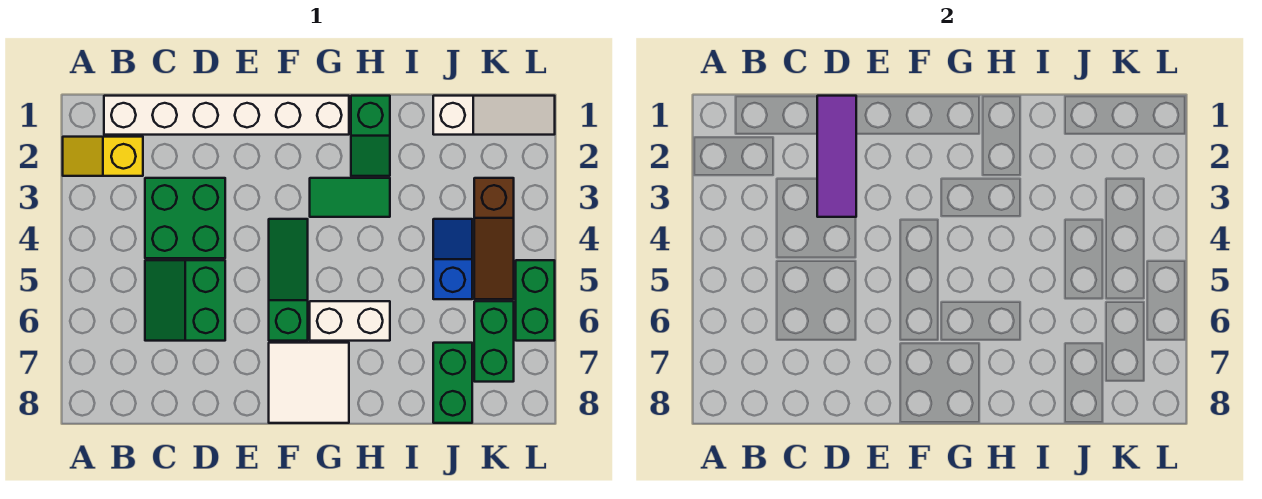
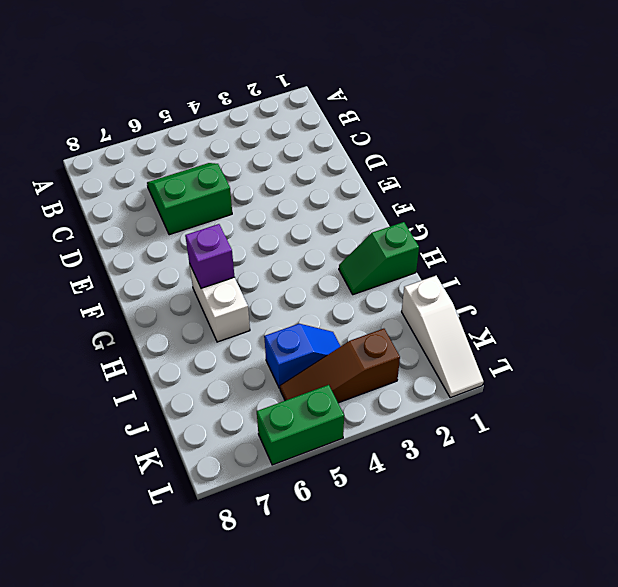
purple 1x1 brick [185,224,234,288] -> none
none -> yellow 1x2 slope [63,137,143,176]
none -> white 1x6 brick [104,96,349,135]
none -> green 2x2 brick [145,178,225,258]

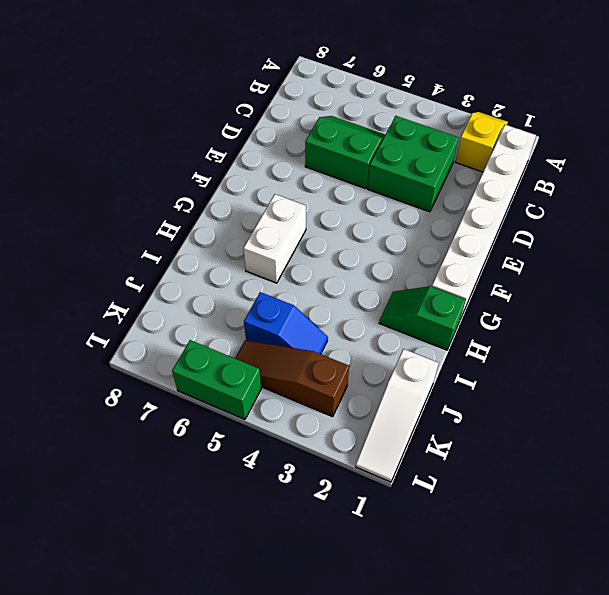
none -> green 1x3 slope [269,219,308,341]
none -> white 2x2 tile [269,343,349,423]
none -> green 1x2 tile [310,178,390,217]

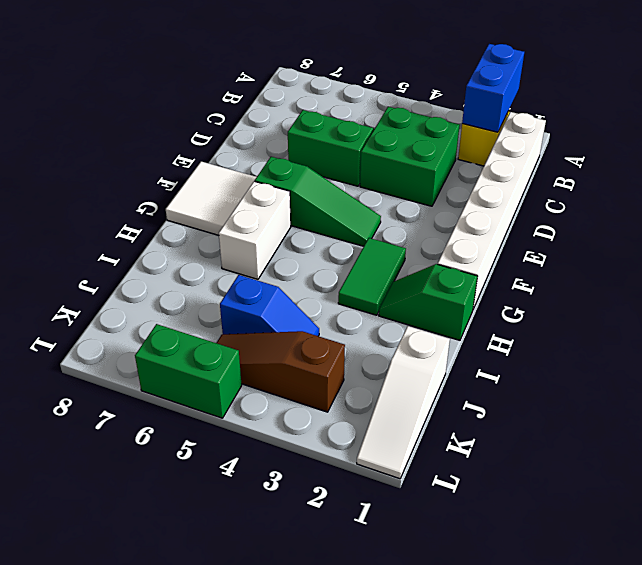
blue 1x2 brick [462,44,524,132] -> none
none -> green 1x2 brick [433,343,472,423]
none -> green 1x2 brick [474,301,514,382]
none -> purple 1x3 tile [817,96,856,217]

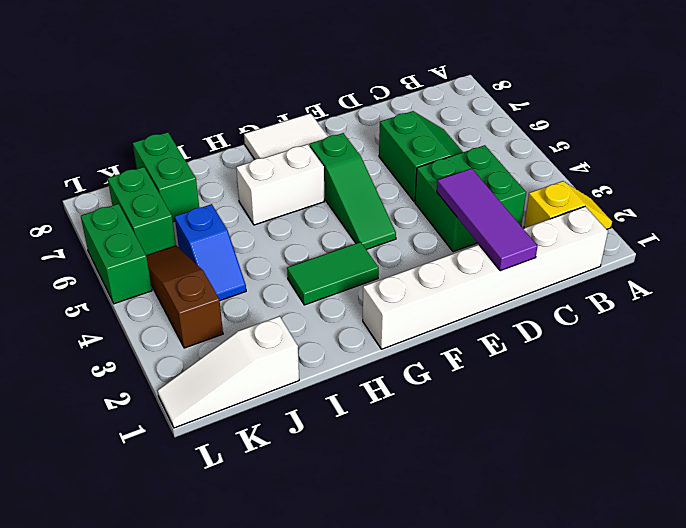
none -> green 1x2 slope [351,96,390,176]

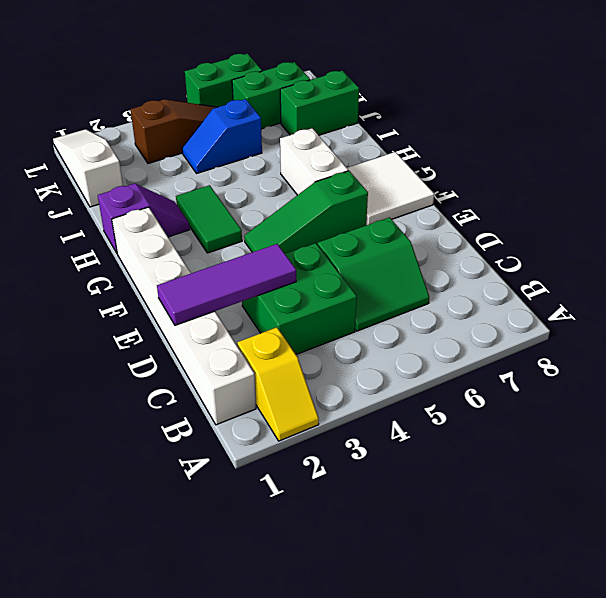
purple 1x2 slope [98,183,190,253] -> green 1x2 slope [351,96,390,176]

